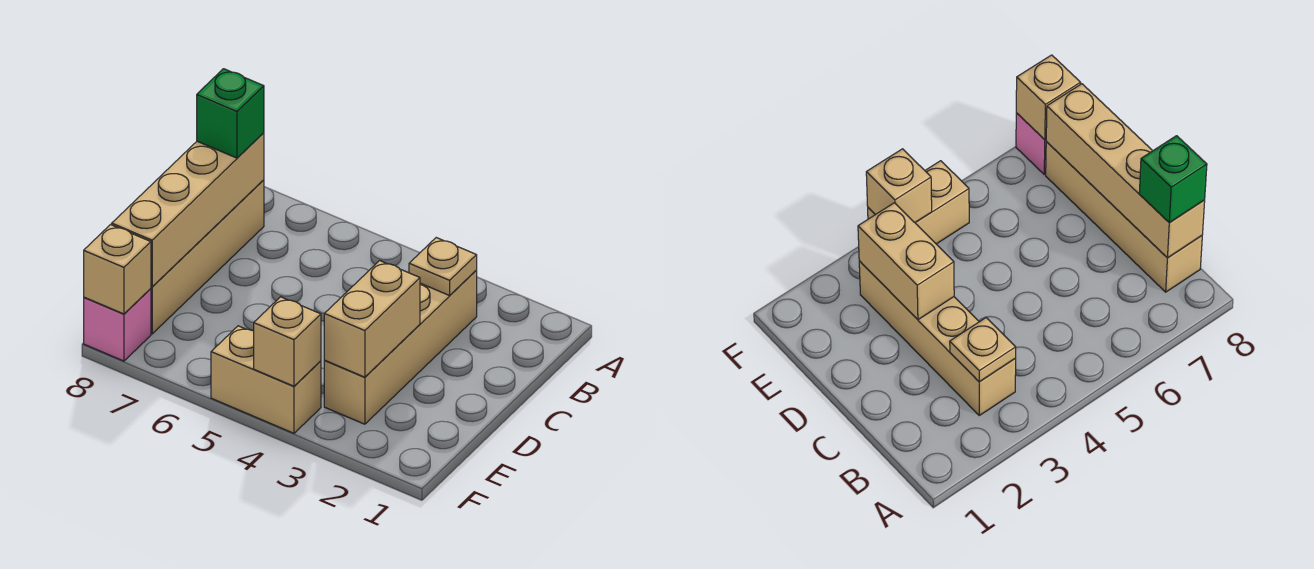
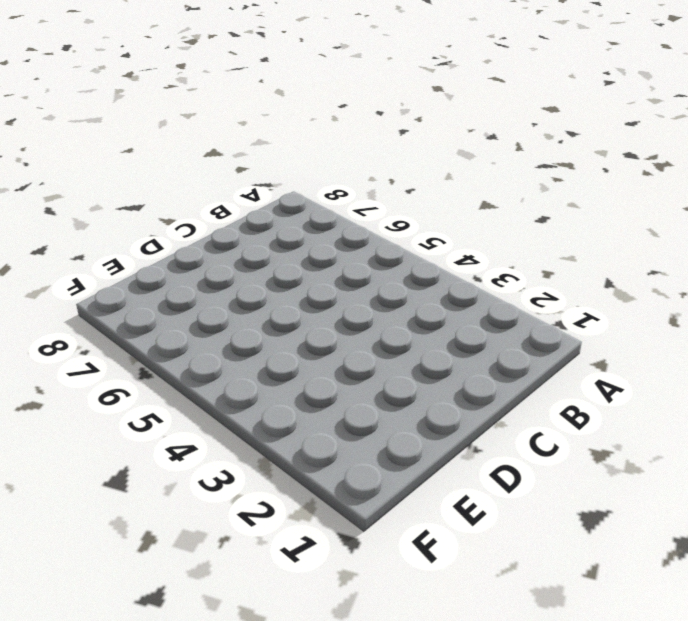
none -> tan 1x4 brick [324,271,477,424]
none -> tan 1x4 brick [151,180,264,334]

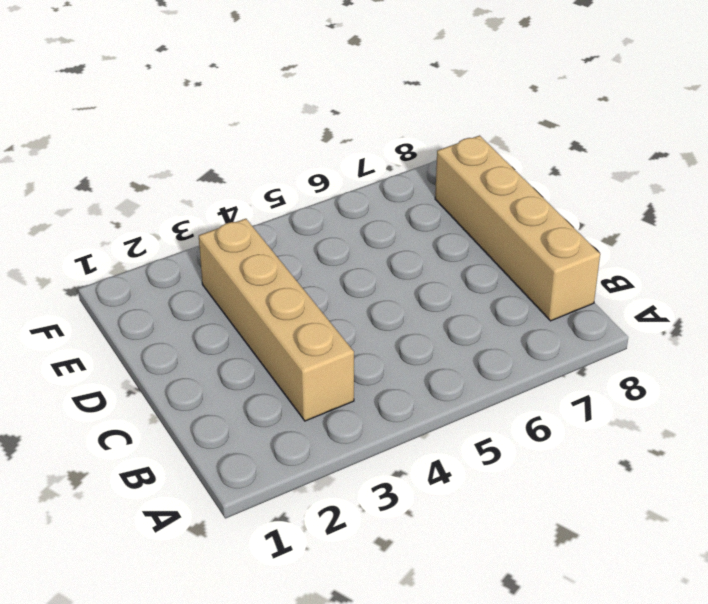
none -> tan 1x2 brick [211,326,321,433]
none -> pink 1x1 brick [84,289,151,361]

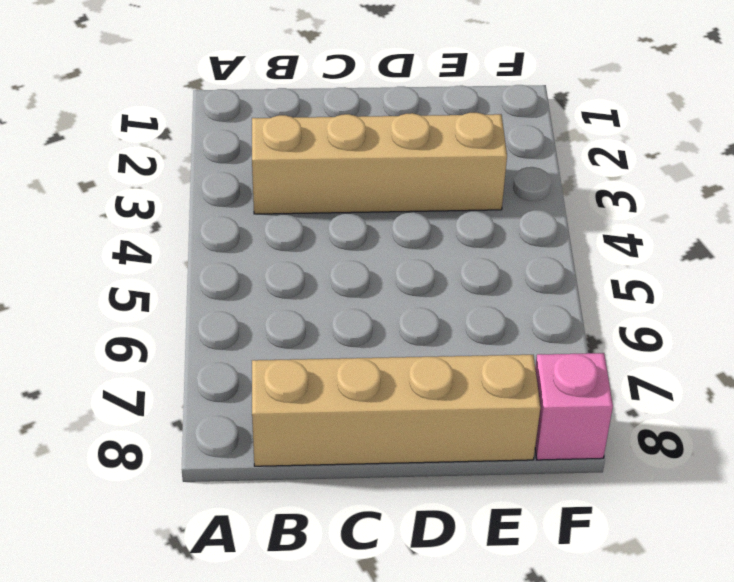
none -> tan 1x2 brick [211,326,321,433]
none -> tan 1x1 plate [409,238,477,296]

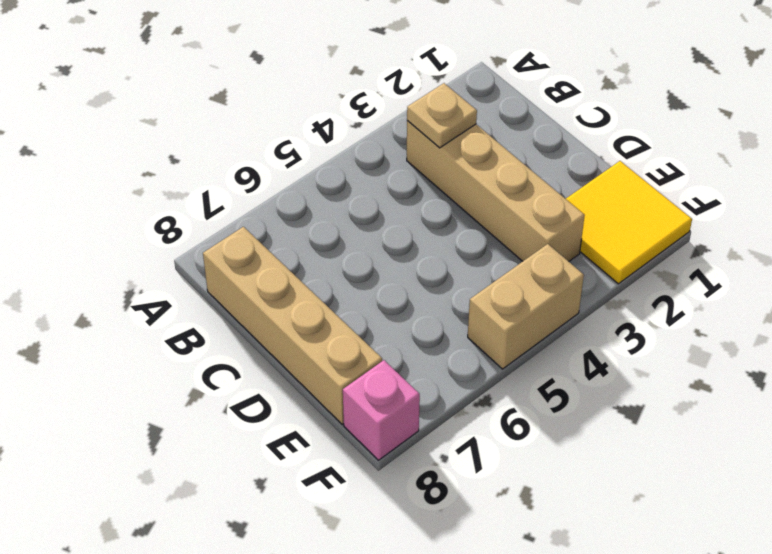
yellow 2x2 tile [566,161,692,284] -> none
none -> tan 1x4 brick [112,133,264,287]
none -> tan 1x2 brick [324,261,420,377]

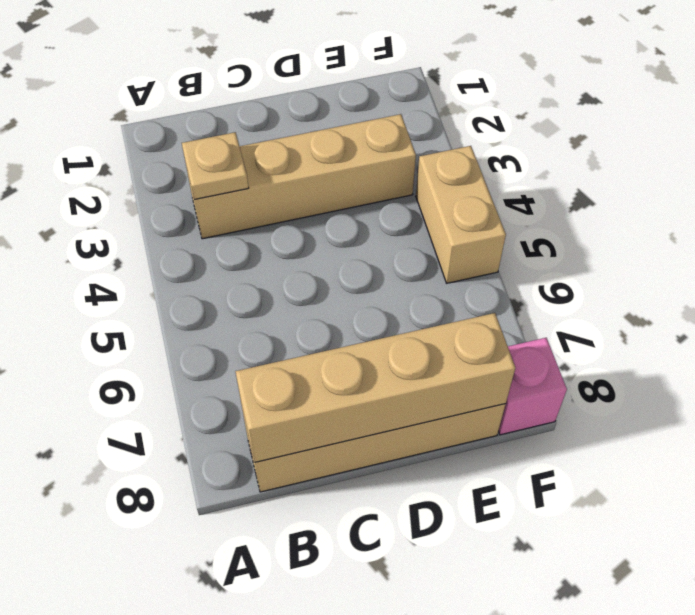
none -> tan 1x2 brick [324,261,420,377]
none -> tan 1x1 brick [254,297,321,386]

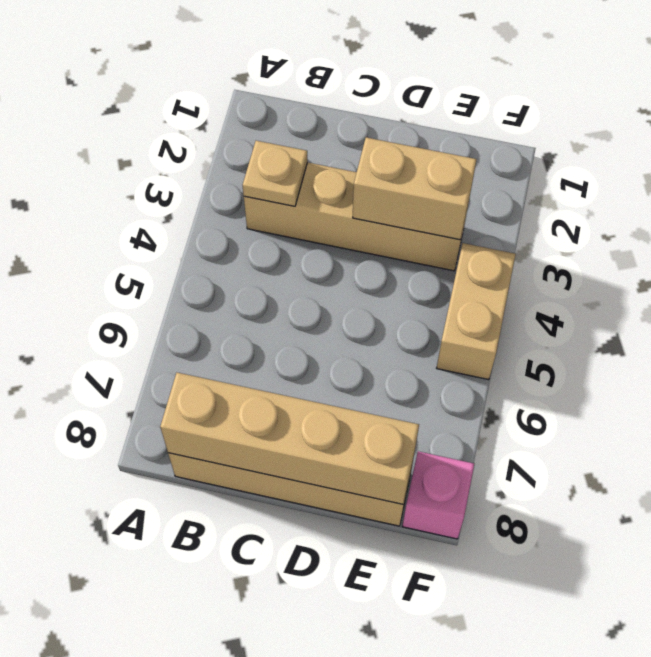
none -> tan 1x1 brick [254,297,321,386]
none -> tan 1x1 brick [84,225,151,314]

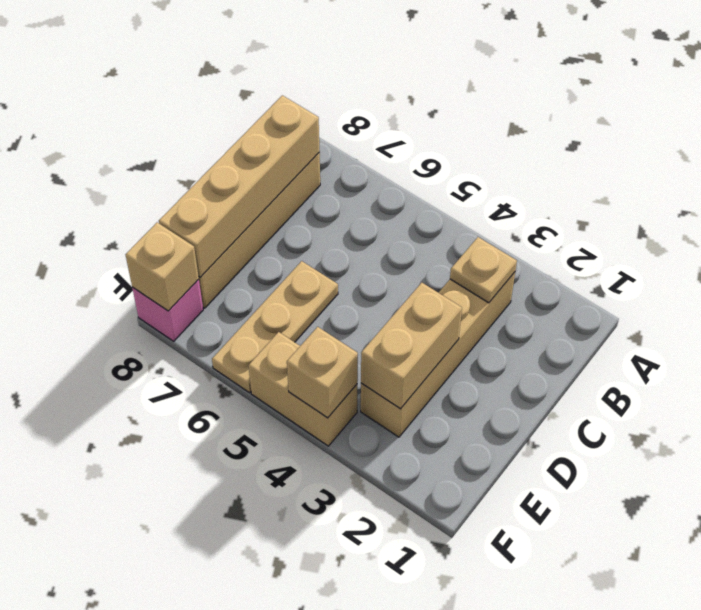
tan 1x3 plate [212,261,338,393] -> none
none -> green 1x1 brick [197,69,264,158]

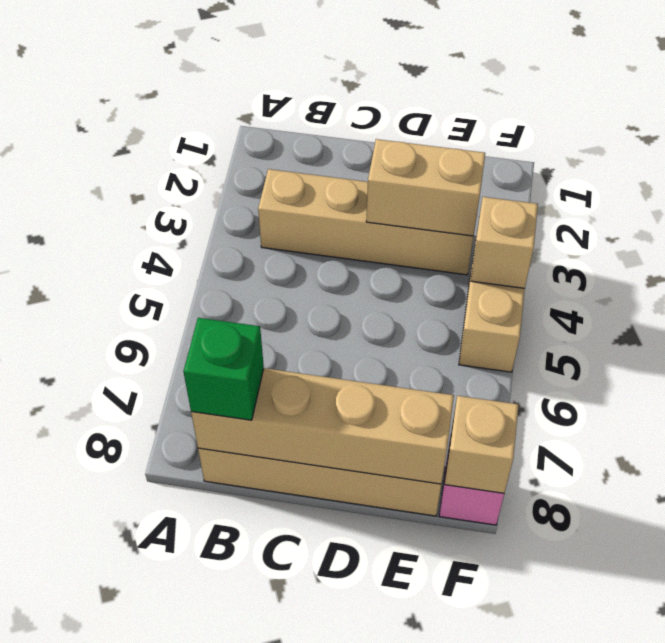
none -> tan 1x1 plate [409,238,477,296]

